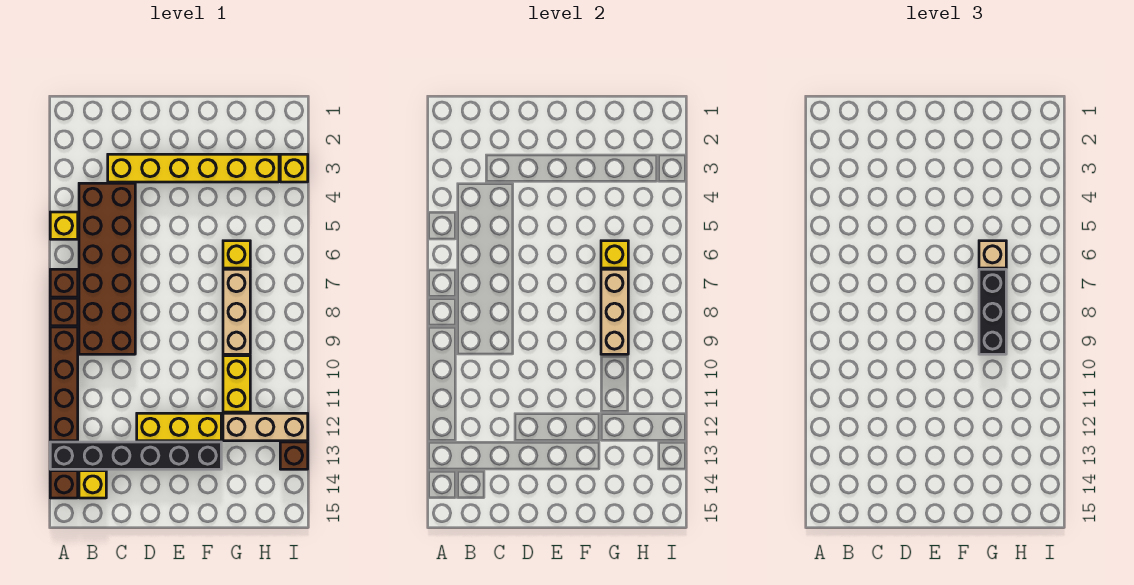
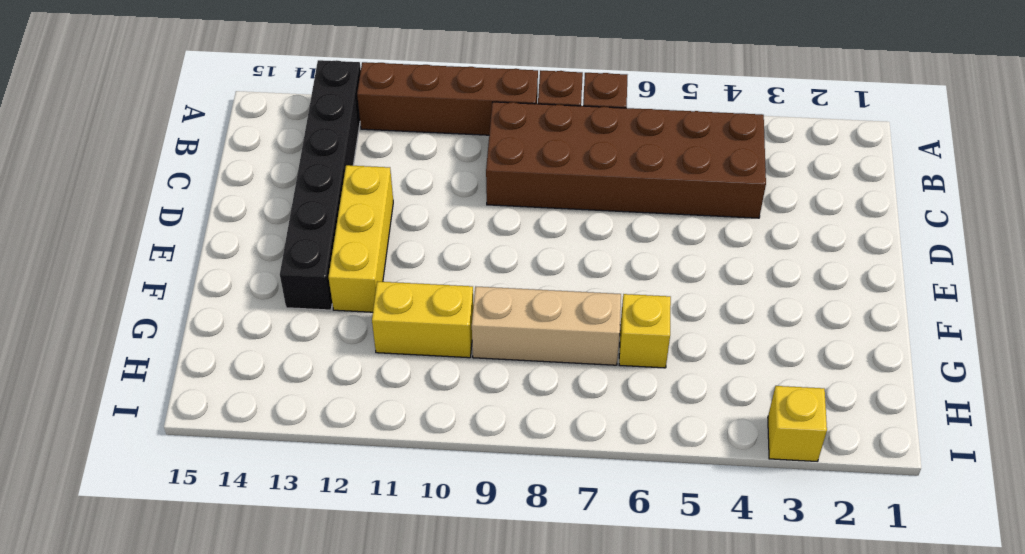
none -> yellow 1x1 brick [50,212,78,239]
none -> brown 1x1 brick [50,471,78,498]
none -> yellow 1x1 brick [79,471,106,498]

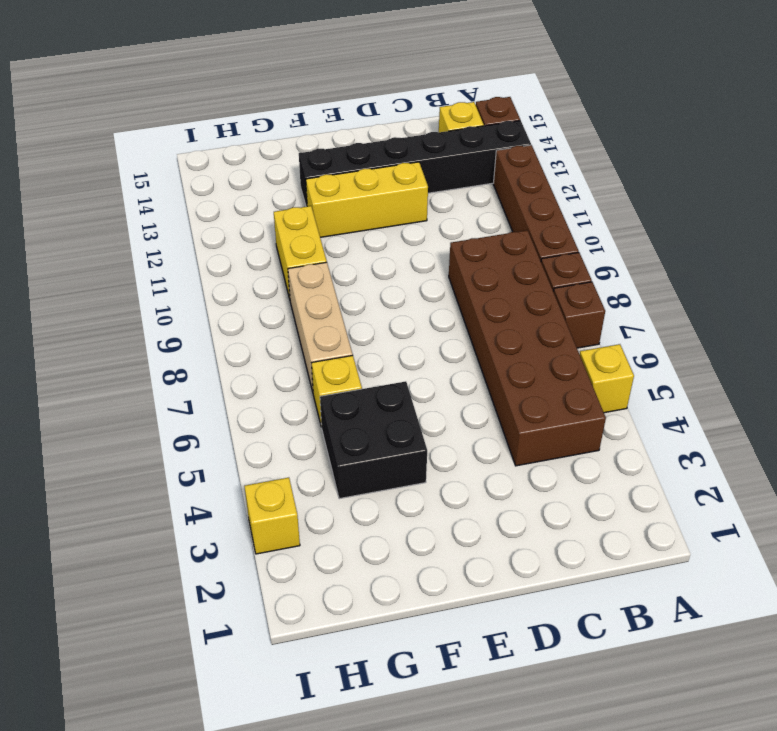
black 2x2 brick [320,381,427,499] -> none
none -> yellow 1x6 brick [108,154,279,182]
none -> tan 1x3 brick [223,413,308,441]
none -> brown 1x1 brick [280,442,308,469]

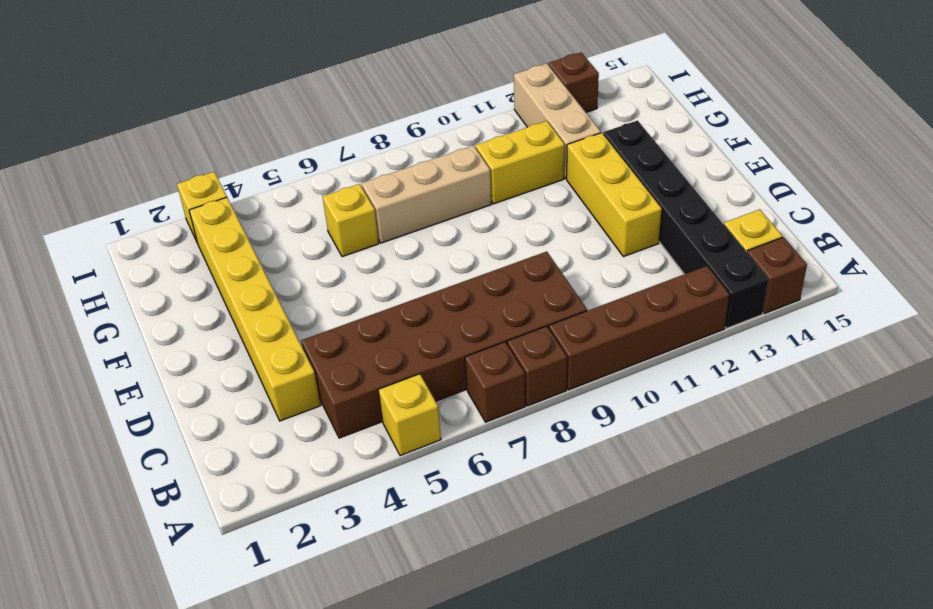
none -> yellow 1x1 brick [601,241,628,268]
none -> tan 1x3 brick [601,269,628,354]
none -> tan 1x1 brick [979,241,1006,268]

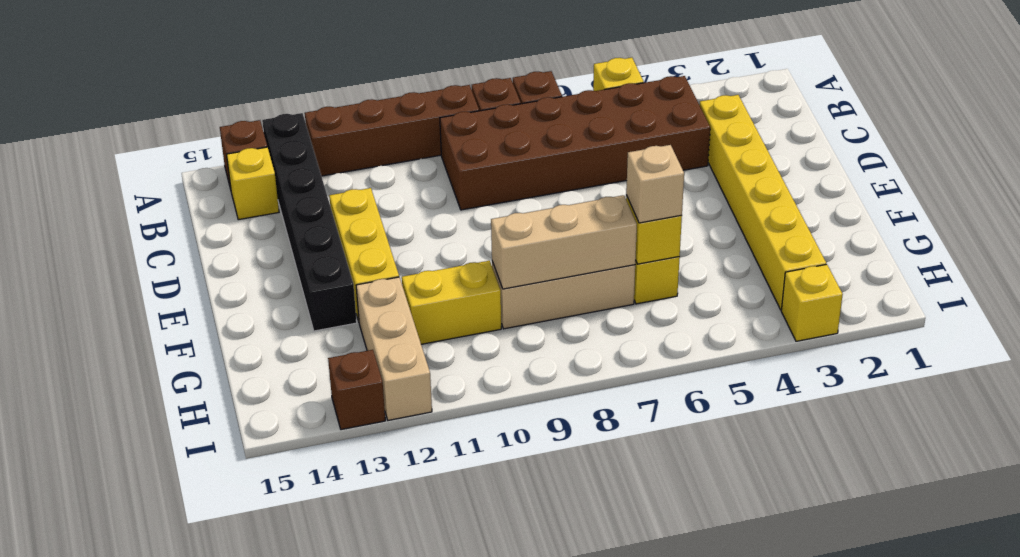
none -> black 1x3 brick [979,269,1006,354]

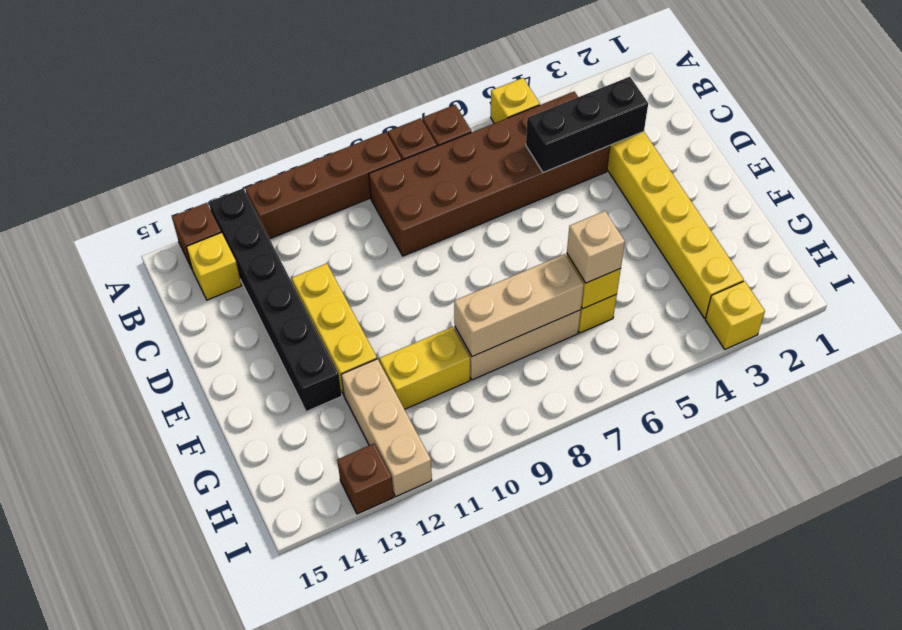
black 1x3 brick [526,77,648,173] -> black 1x3 brick moved to [979,269,1006,354]

